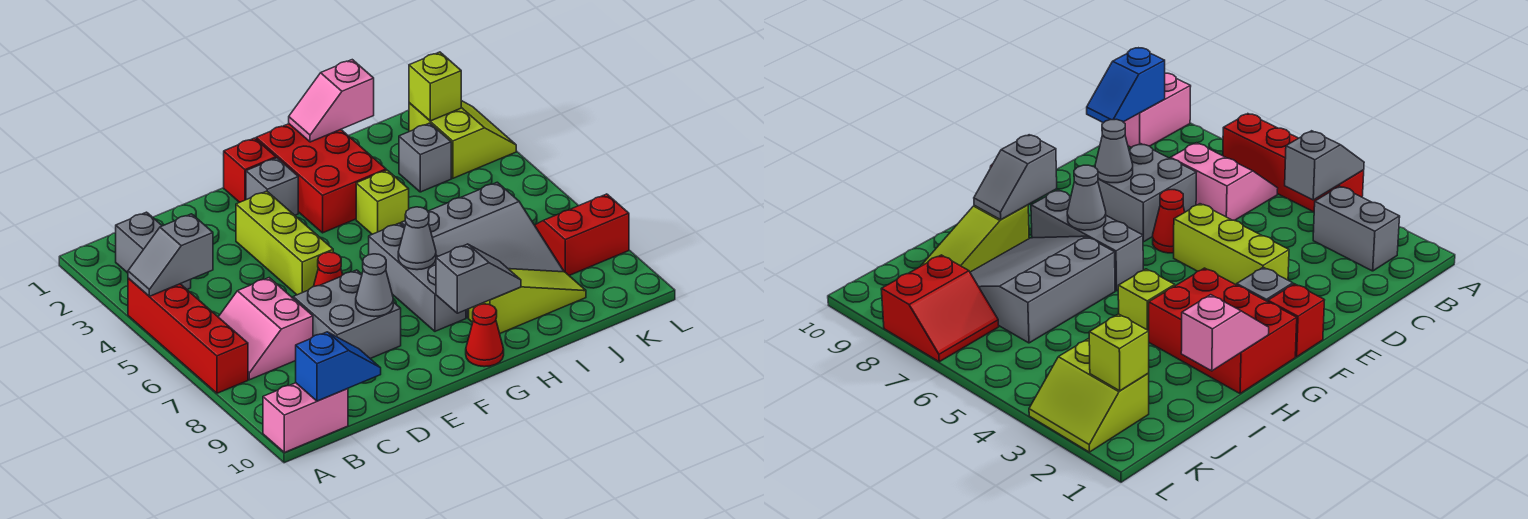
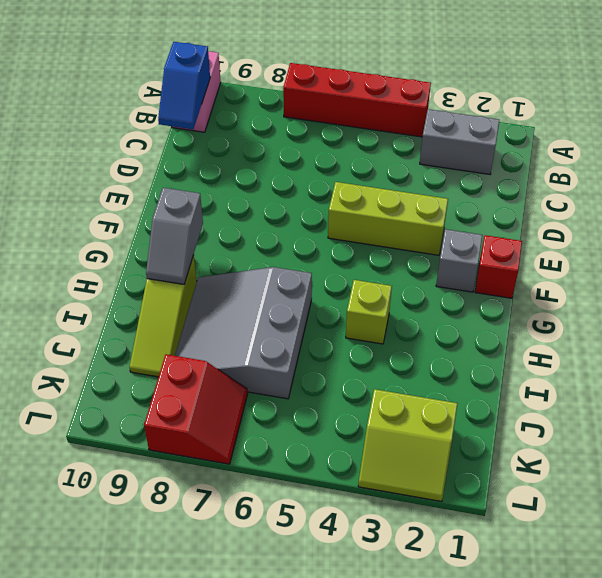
none -> pink 2x2 slope [219,278,313,380]
none -> grey 2x2 brick [293,270,401,359]
none -> red 1x1 cone [313,252,343,287]

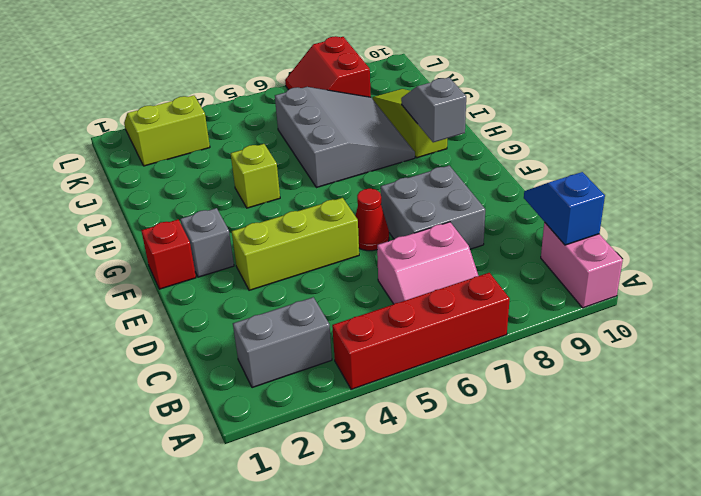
none -> red 2x3 brick [256,124,386,233]
none -> grey 1x3 brick [369,223,466,331]
none -> red 1x1 cone [466,304,504,367]

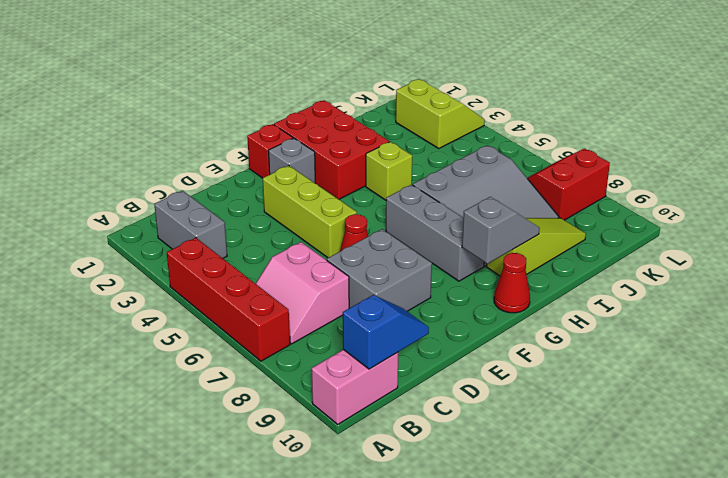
none -> grey 1x1 brick [399,123,451,192]
none -> grey 1x2 slope [128,214,213,296]
none -> grey 1x1 cone [356,254,393,317]

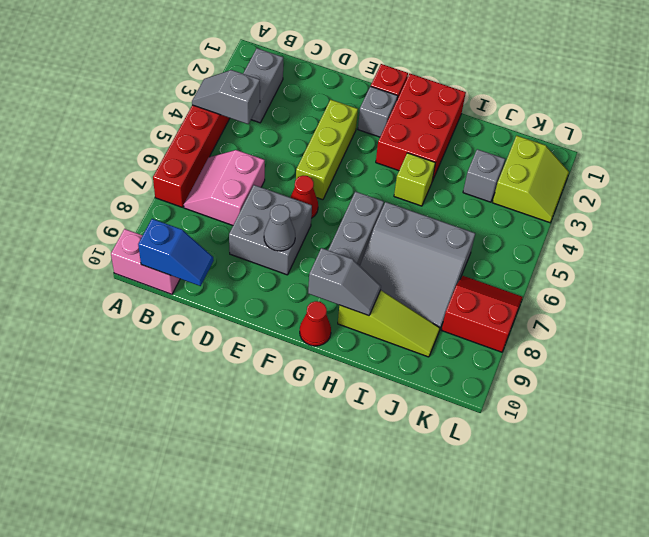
none -> grey 1x1 cone [398,207,436,270]
none -> pink 1x2 slope [289,60,374,142]
none -> lime 1x1 brick [409,52,461,121]

